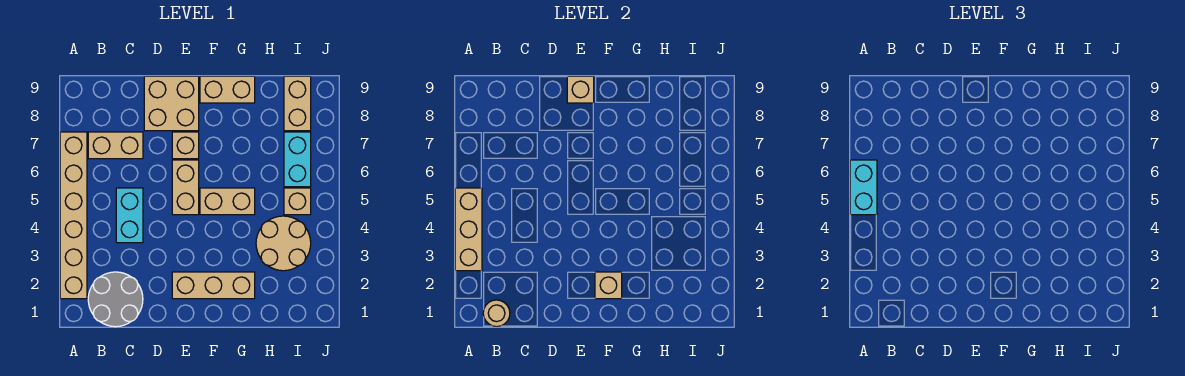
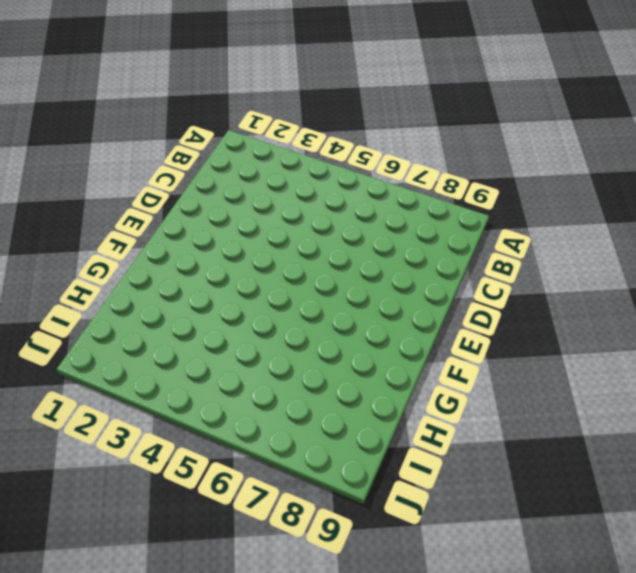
none -> tan 1x6 brick [60,132,87,299]
none -> grey 2x2 round brick [88,272,143,327]
none -> tan 1x2 brick [88,132,143,159]

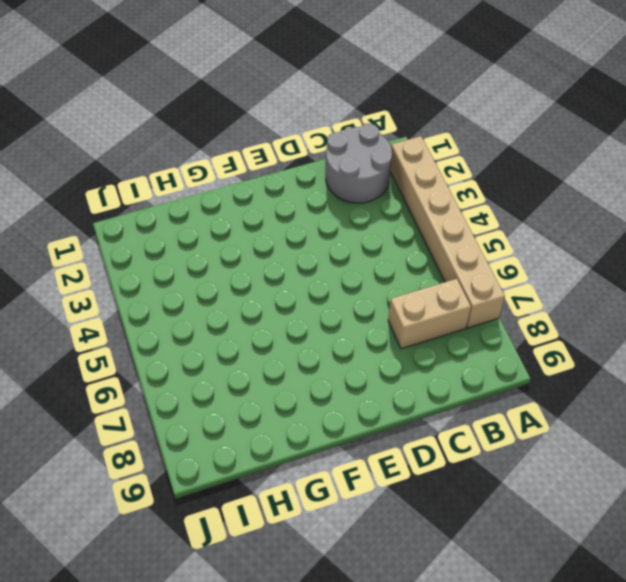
none -> cyan 1x2 brick [116,188,143,243]
none -> tan 2x2 brick [144,76,199,131]
none -> tan 1x3 brick [172,272,255,299]

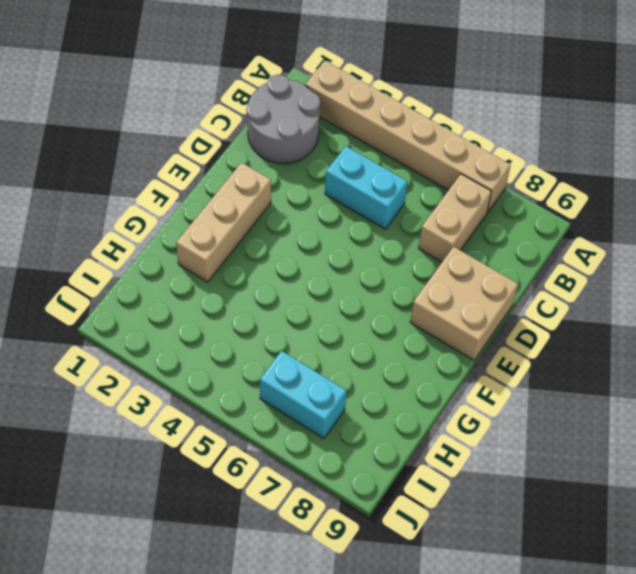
none -> tan 1x2 brick [172,160,199,215]
none -> tan 1x1 brick [172,132,199,159]
none -> tan 1x2 brick [200,188,255,215]

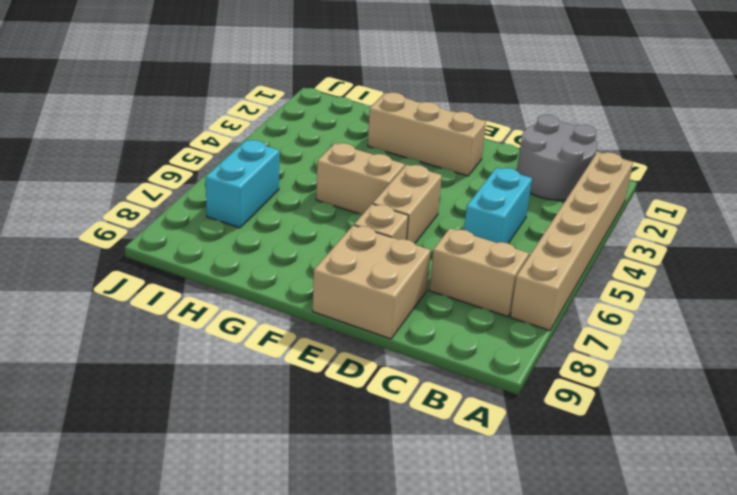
none -> tan 1x2 brick [200,76,255,103]
none -> tan 2x2 round brick [256,216,311,271]
none -> tan 1x1 brick [284,188,311,215]

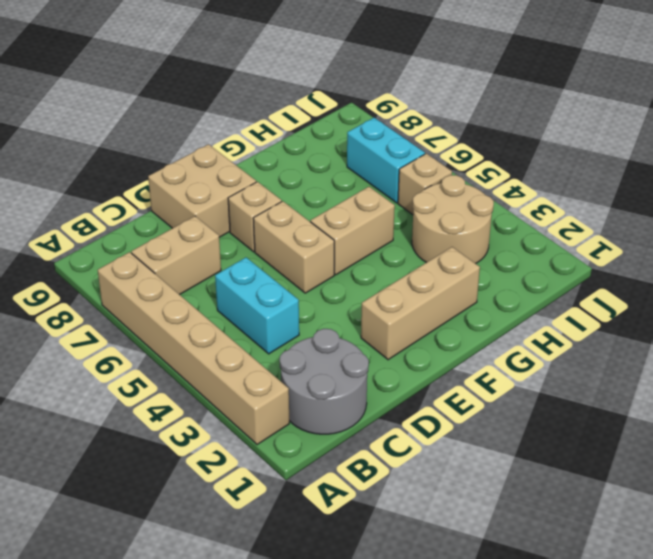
none -> tan 1x2 brick [200,76,255,103]
none -> tan 1x2 brick [284,76,311,131]
none -> tan 1x3 brick [455,188,482,271]

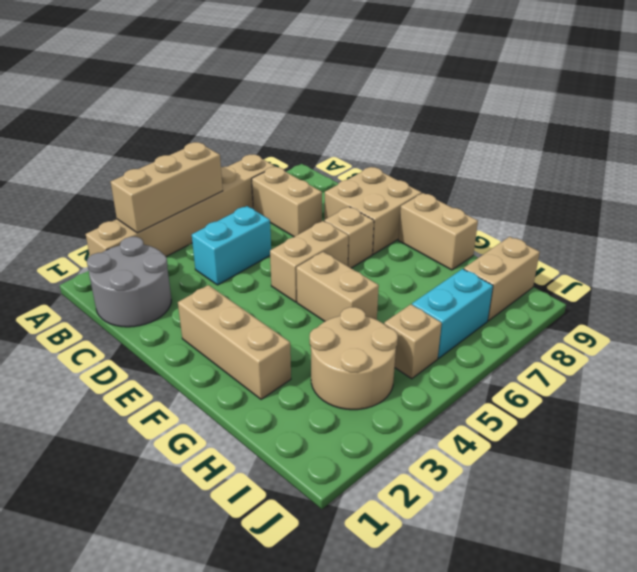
none -> tan 1x1 round brick [483,300,510,327]
none -> tan 1x1 brick [567,76,594,103]
none -> tan 1x1 brick [595,272,622,299]

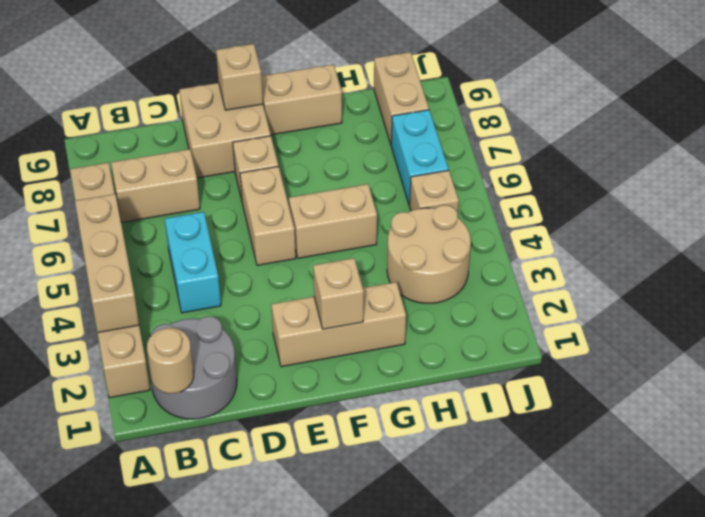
none -> cyan 1x2 brick [850,160,877,215]

